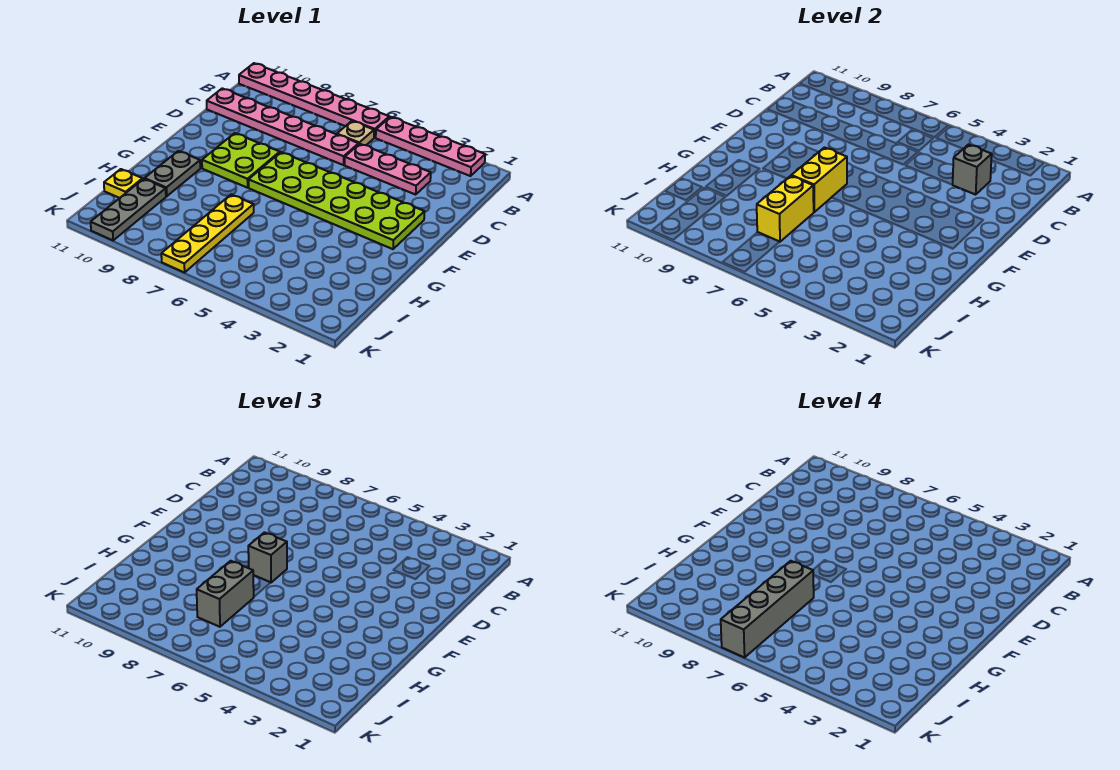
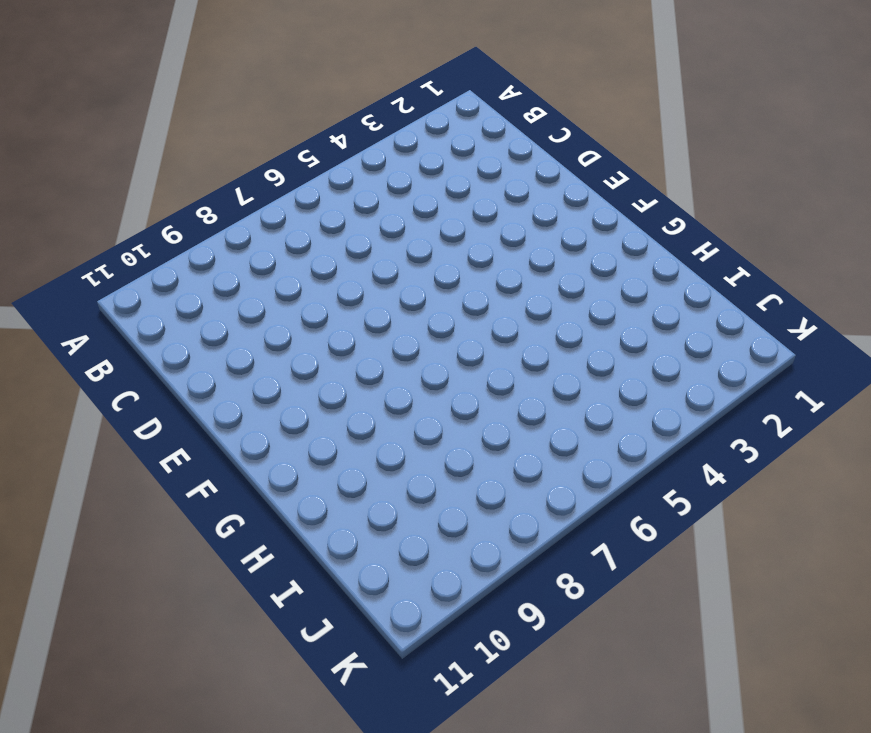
none -> pink 1x4 plate [376,117,485,176]
none -> pink 1x6 plate [239,63,389,138]
none -> tan 1x1 plate [337,121,374,145]

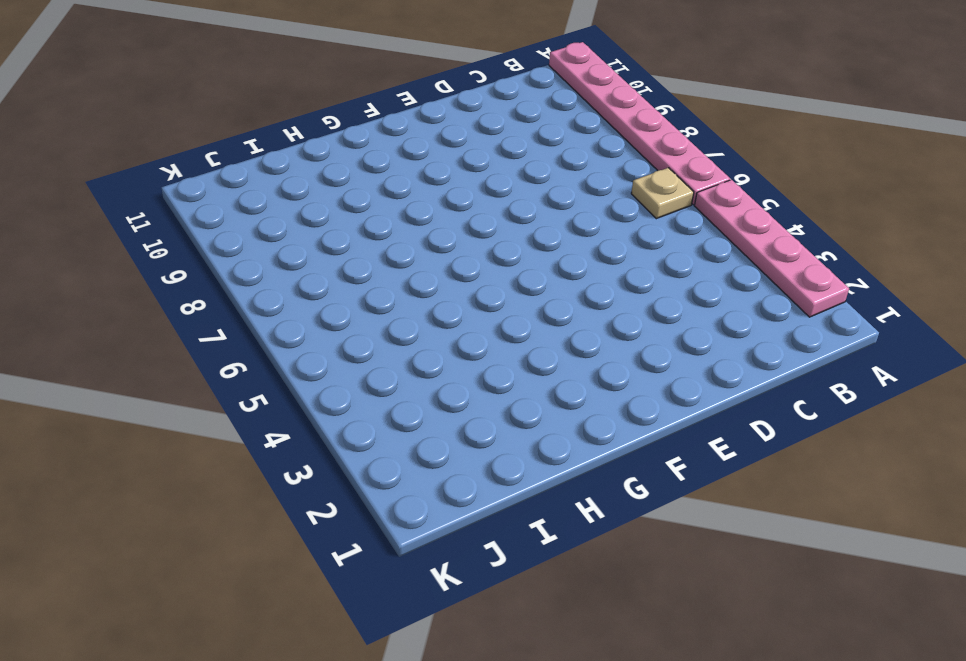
none -> pink 1x3 plate [345,144,431,195]
none -> pink 1x6 plate [207,88,359,165]
none -> lime 2x6 plate [249,152,425,249]

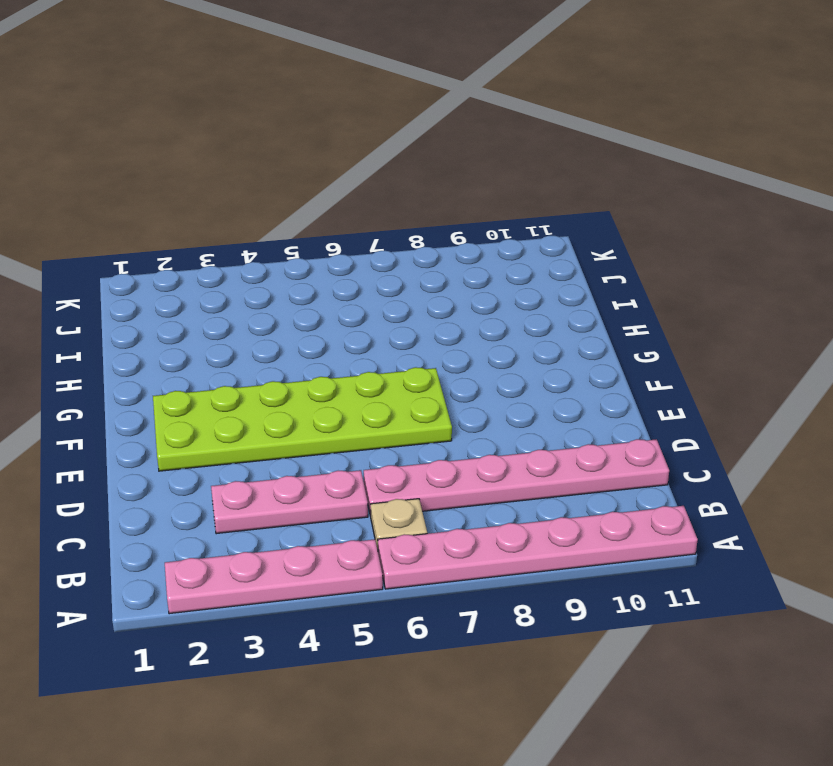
none -> lime 2x2 plate [202,133,280,188]
none -> grey 1x2 plate [145,151,200,196]
none -> yellow 1x4 plate [161,195,254,273]

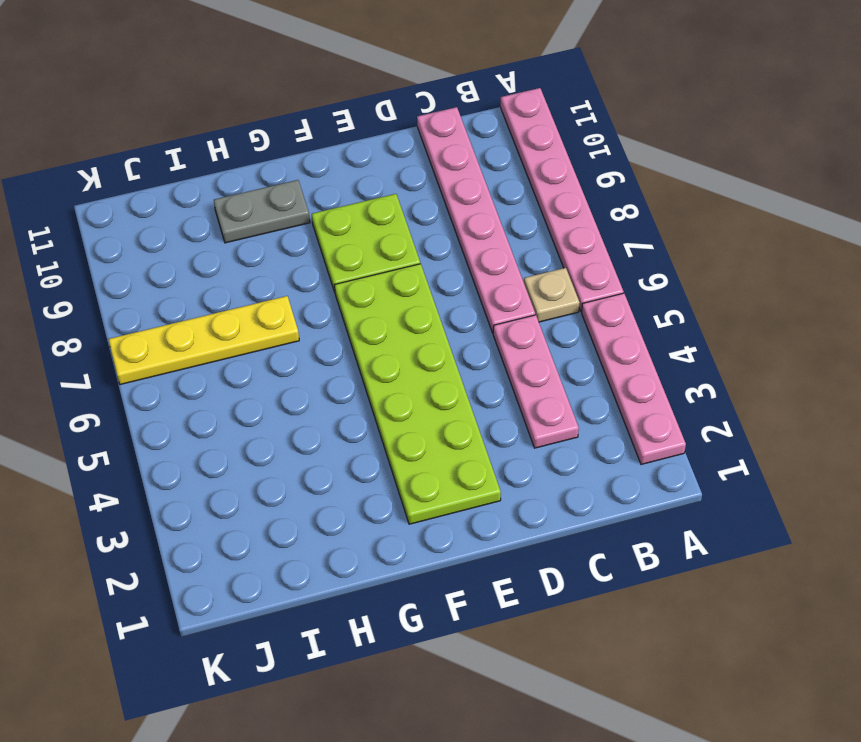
none -> grey 1x3 plate [91,179,166,240]
none -> yellow 1x1 plate [104,169,143,198]
none -> grey 1x1 brick [953,145,992,195]

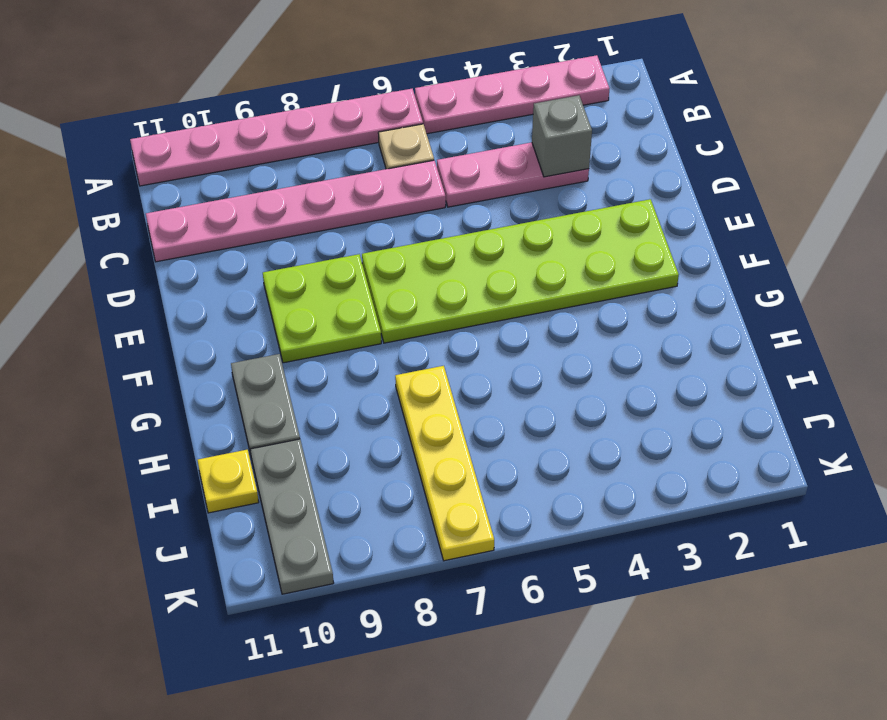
none -> yellow 1x2 brick [791,148,847,212]
none -> yellow 1x2 brick [757,176,814,242]
none -> grey 1x1 brick [248,533,287,582]

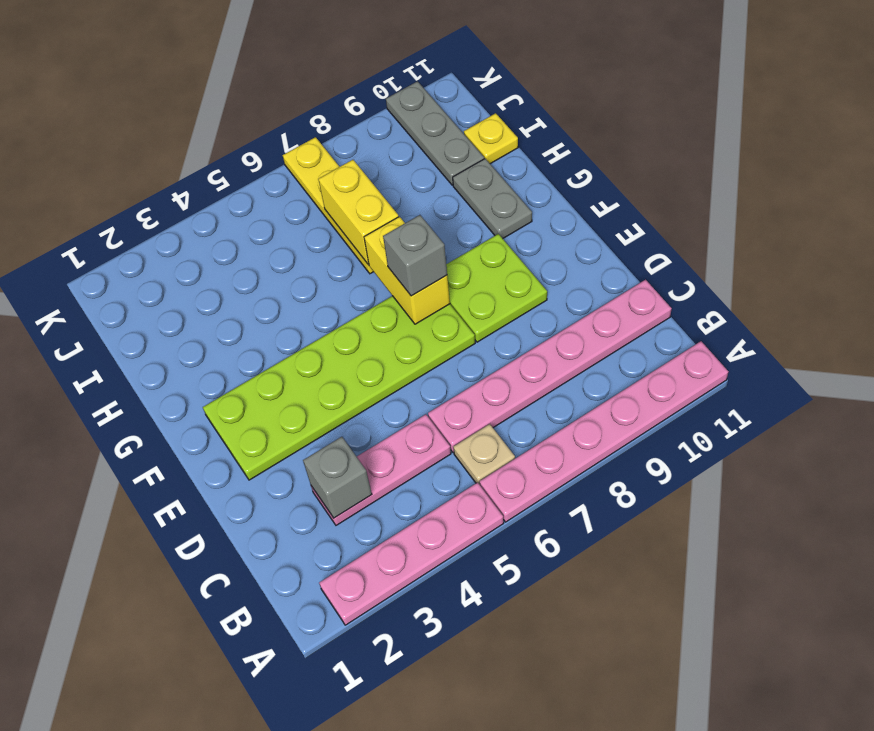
none -> grey 1x2 brick [197,561,254,627]
none -> grey 1x4 brick [721,561,814,658]

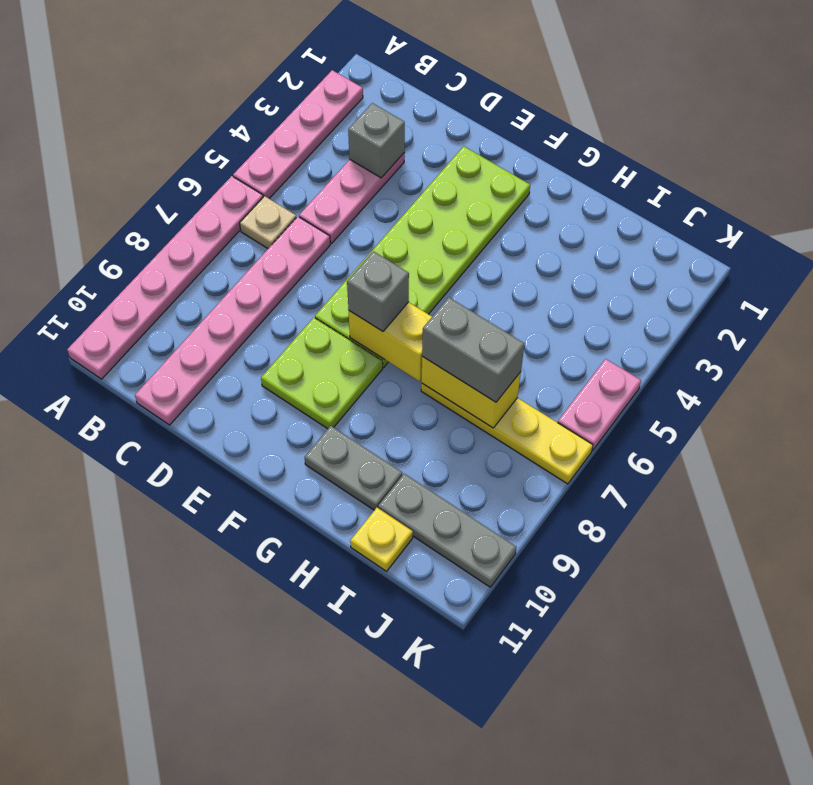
pink 1x2 plate [558,359,641,451] -> none
none -> grey 1x4 brick [721,561,814,658]

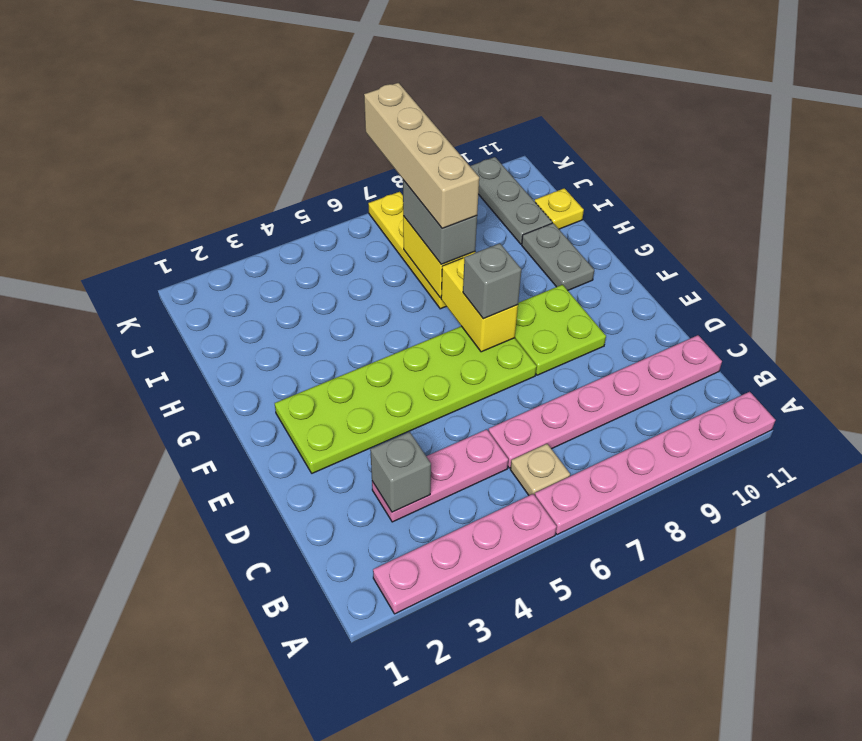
tan 1x4 brick [364,83,479,228] -> grey 1x4 brick [721,561,814,658]

